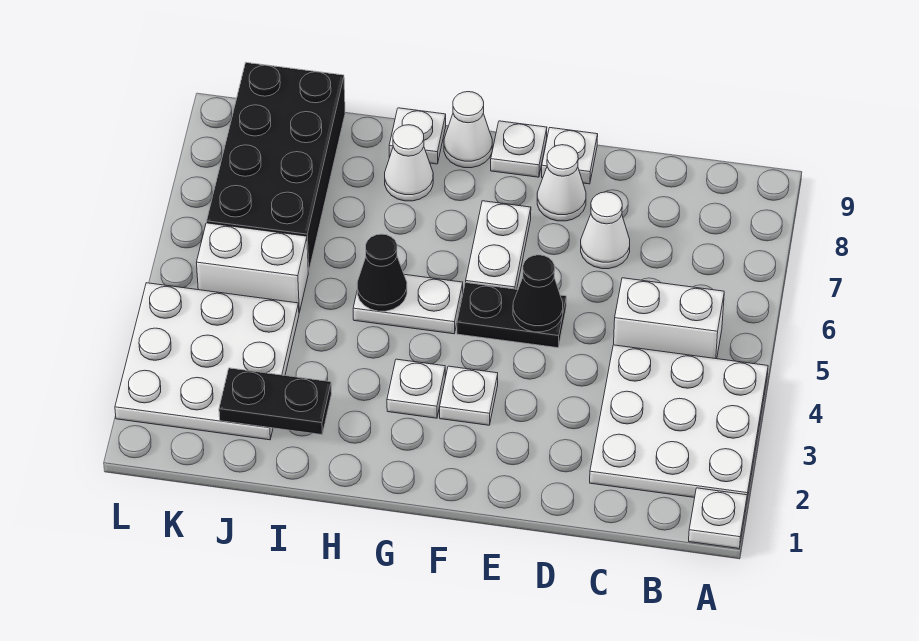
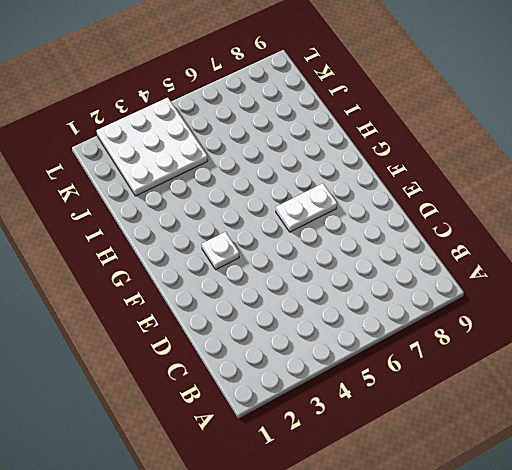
none -> white 1x1 plate [689,488,747,548]
none -> white 3x3 plate [590,345,768,500]
none -> white 1x2 brick [614,278,724,359]

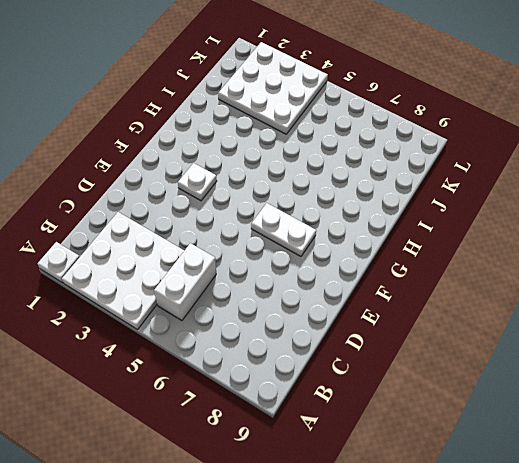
none -> white 1x1 cone [581,192,630,269]
none -> black 1x2 plate [457,283,566,348]
none -> white 1x1 cone [537,145,586,221]

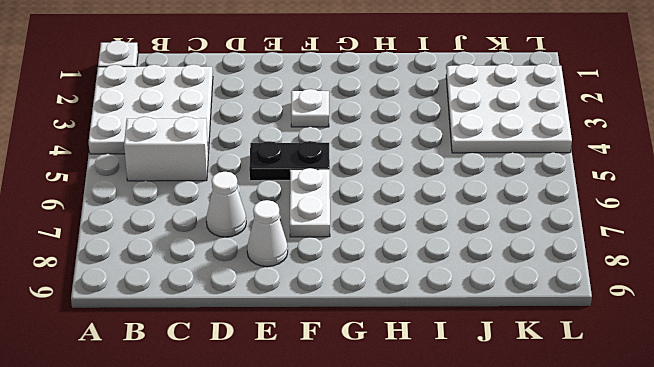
none -> white 1x1 plate [542,128,598,184]
none -> white 1x1 plate [491,121,547,177]
none -> white 1x1 plate [387,359,445,418]

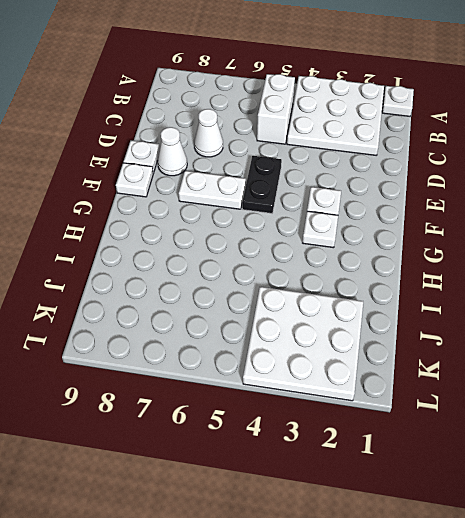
none -> white 1x2 plate [353,274,463,334]
none -> white 1x1 cone [444,92,492,168]
none -> white 1x1 cone [385,125,433,201]

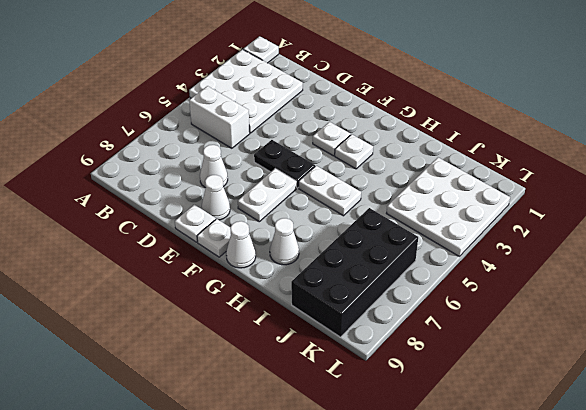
none -> white 1x1 plate [389,108,446,164]
none -> white 1x2 brick [197,223,308,313]
none -> black 1x1 cone [513,255,563,332]

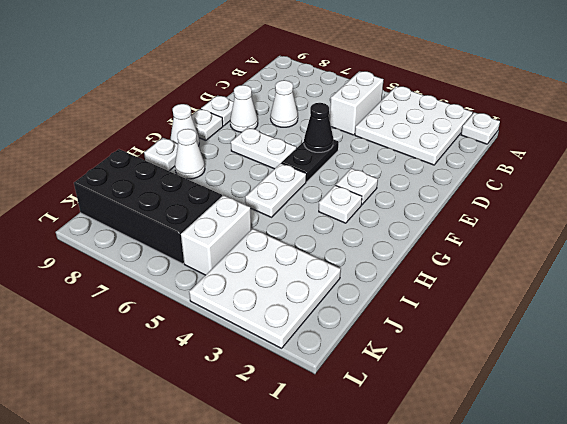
none -> black 1x1 cone [357,234,407,311]
none -> black 1x2 plate [219,368,332,435]

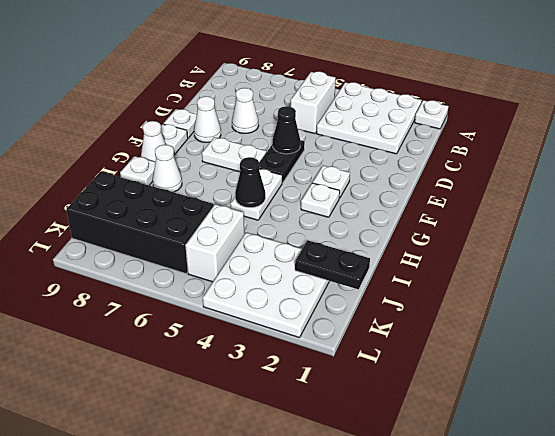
black 1x2 plate [295,240,370,289] -> black 1x2 plate turned to [219,368,332,435]

